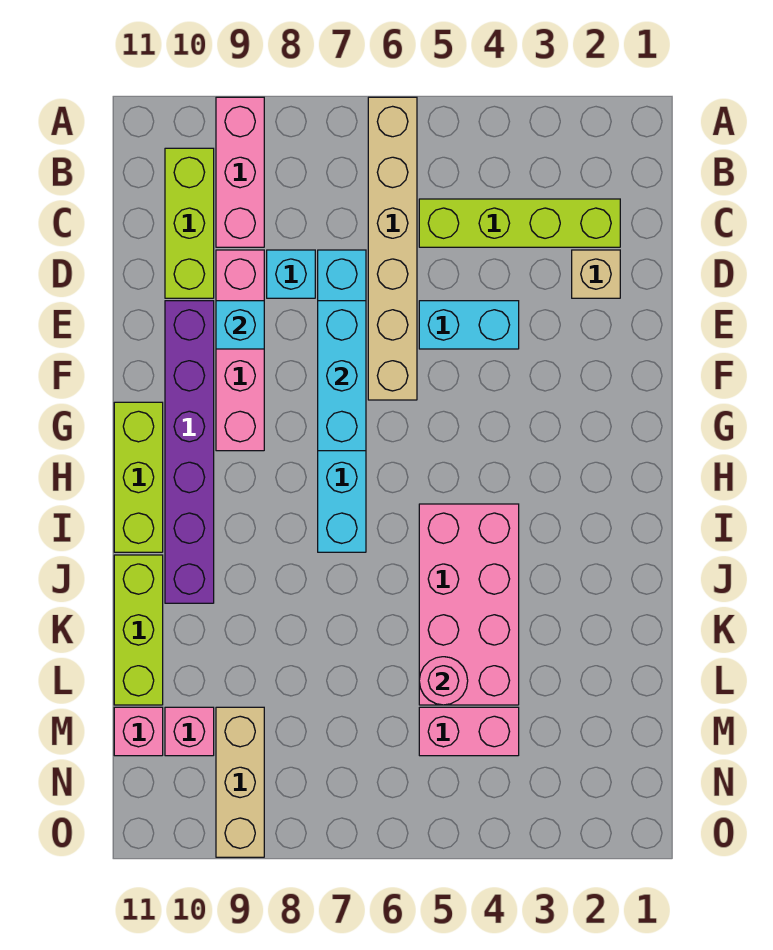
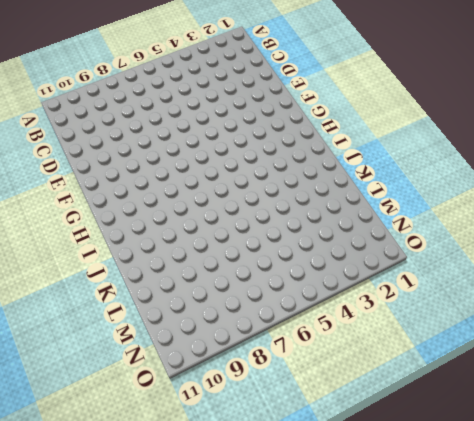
none -> tan 1x6 brick [368,97,417,400]
none -> pink 1x3 brick [216,97,264,247]
none -> lime 1x3 brick [165,148,214,298]

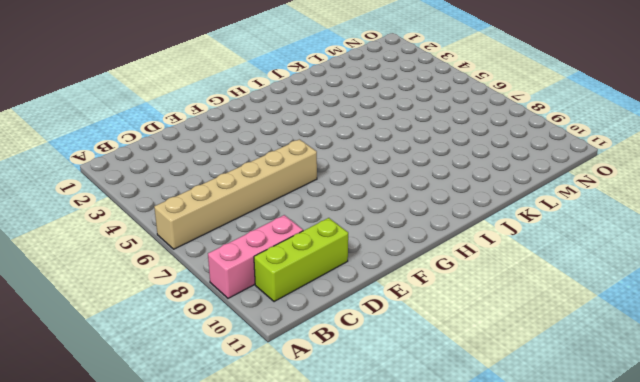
none -> lime 1x4 brick [419,199,620,247]
none -> tan 1x1 brick [572,250,620,298]
none -> cyan 1x6 brick [318,250,366,552]

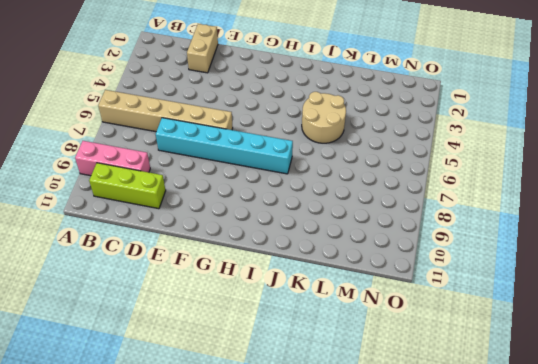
tan 1x2 brick [187,24,218,73] -> tan 1x1 brick [572,250,620,298]
tan 2x2 round brick [302,92,346,143] -> pink 2x4 brick [419,504,519,705]
none -> lime 1x4 brick [419,199,620,247]
none -> cyan 1x1 brick [267,250,315,298]
none -> pink 1x4 brick [216,250,264,451]

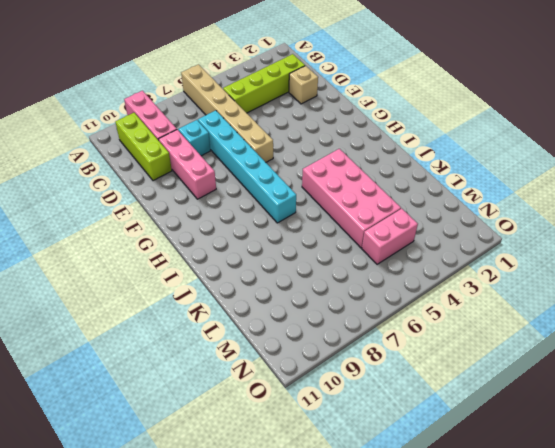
pink 1x3 brick [159,130,216,199] -> pink 1x4 brick [216,250,264,451]
none -> cyan 1x2 brick [419,301,519,349]
none -> purple 1x6 brick [165,301,214,603]
none -> lime 1x3 brick [114,402,163,552]

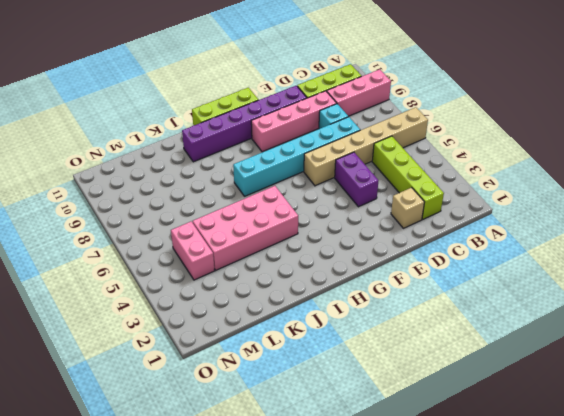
purple 1x2 brick [335,152,378,207] -> cyan 1x2 brick [419,301,519,349]
none -> lime 1x3 brick [114,555,163,705]
none -> tan 1x3 brick [216,707,264,857]
none -> pink 1x1 brick [165,707,214,756]

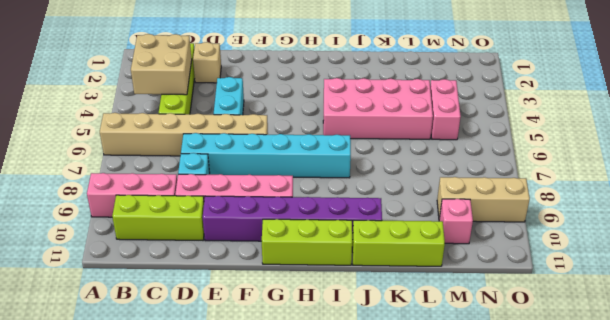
tan 2x2 brick [131,34,192,95] -> none
none -> pink 1x1 brick [114,707,163,756]
none -> cyan 1x3 brick [318,301,366,451]
none -> cyan 1x1 brick [216,301,264,349]

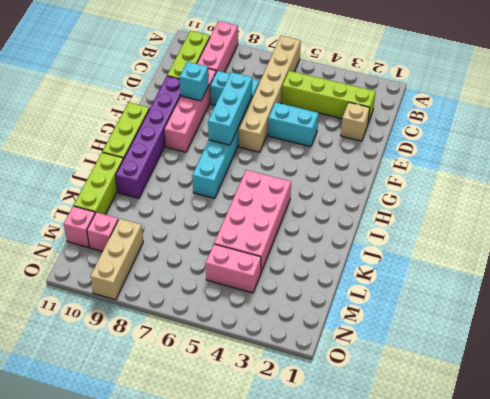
none -> pink 1x1 round brick [419,657,468,705]

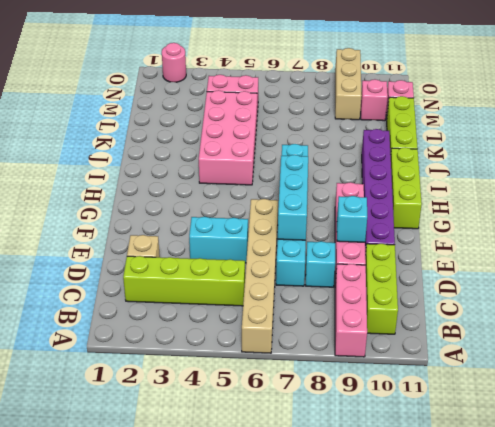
pink 1x1 round brick [162,43,186,82] -> pink 1x1 round brick moved to [419,657,468,705]

